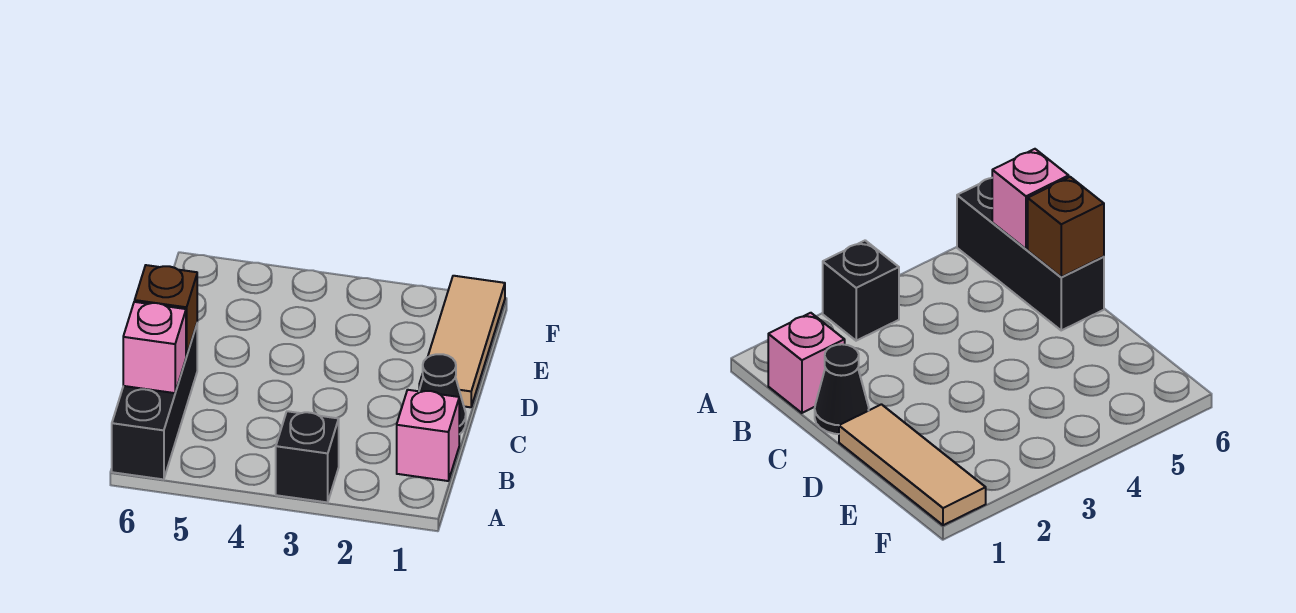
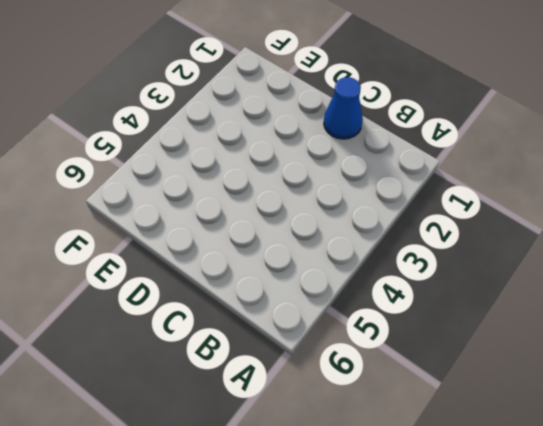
blue 1x1 cone [324,77,363,139] -> black 1x1 cone [419,354,466,434]
none -> black 1x1 brick [276,411,339,502]
none -> black 1x3 brick [112,325,197,479]

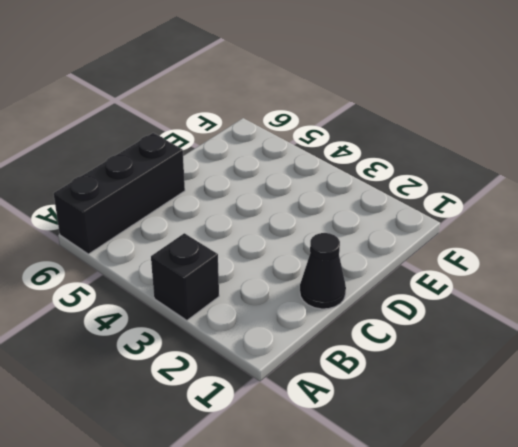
none -> pink 1x1 brick [397,390,459,481]
none -> tan 1x3 tile [419,276,505,407]

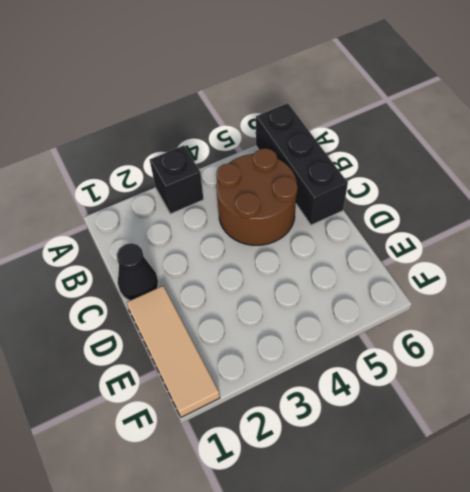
brown 2x2 round brick [216,148,298,245] -> none
none -> pink 1x1 brick [397,390,459,481]
none -> pink 1x1 brick [123,302,186,393]

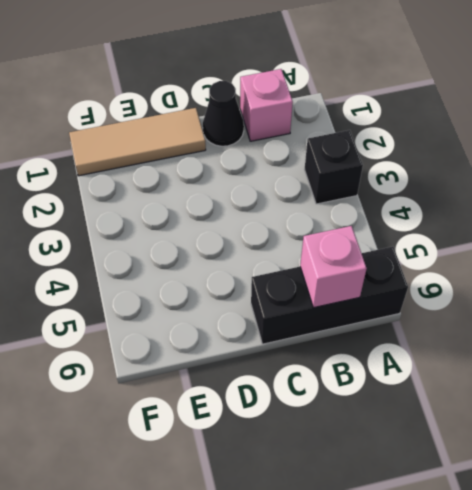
none -> brown 1x1 brick [135,265,197,356]

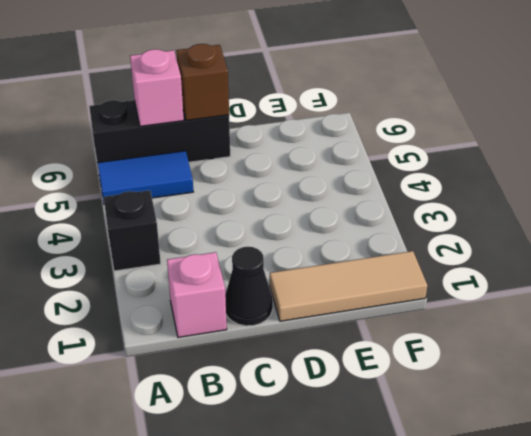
blue 1x2 tile [97,151,193,203] -> none

